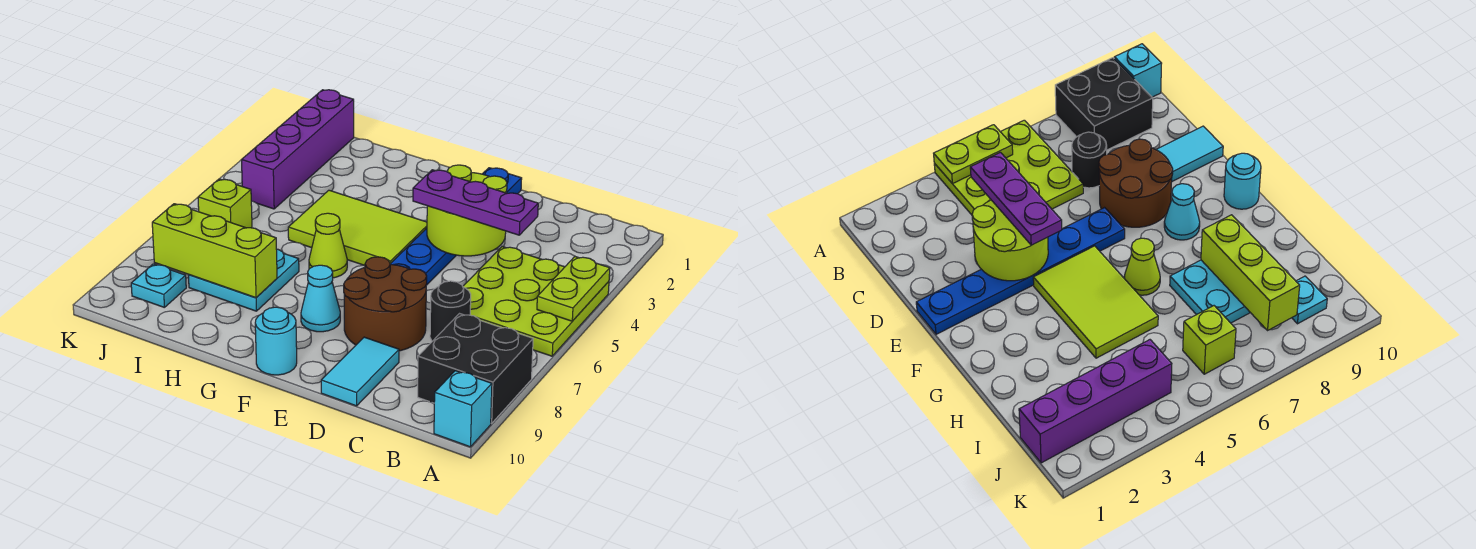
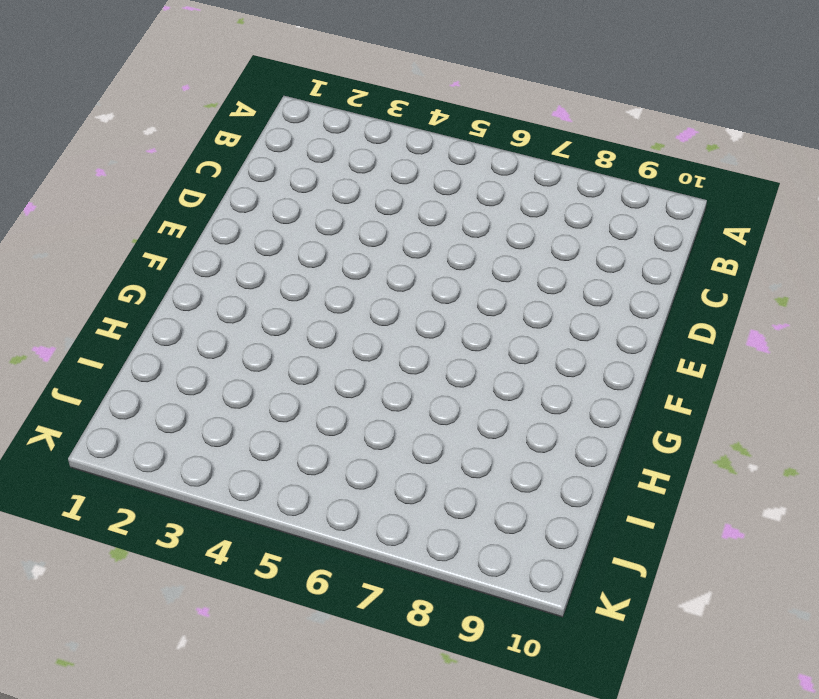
none -> lime 3x3 plate [463,247,609,356]
none -> black 2x2 brick [418,314,533,423]
none -> cyan 1x1 brick [434,371,492,447]

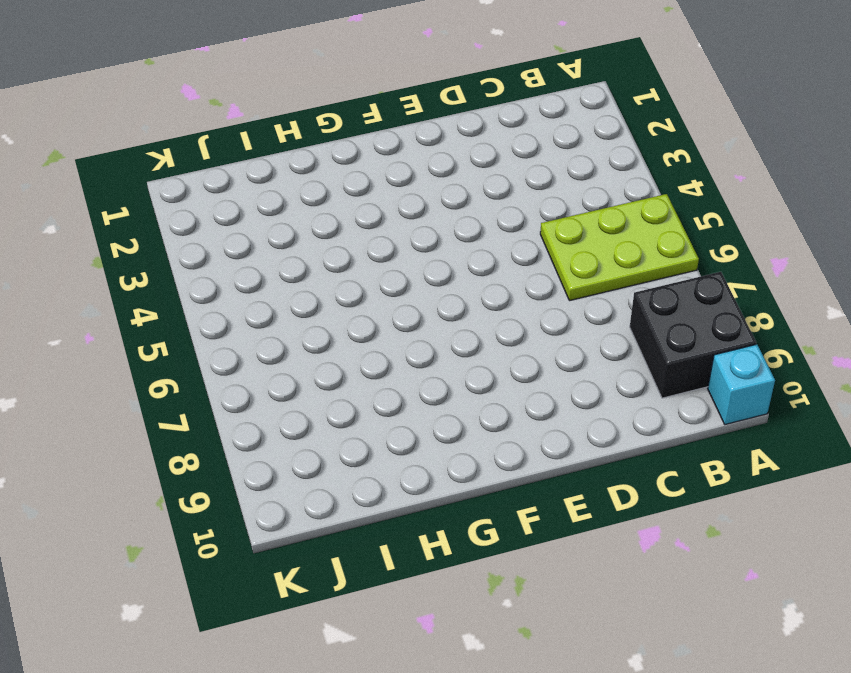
lime 2x3 plate [540,194,699,301] -> lime 3x3 plate [463,247,609,356]
none -> black 1x1 round brick [430,281,471,341]
none -> brown 2x2 round brick [344,257,427,351]
none -> cyan 1x2 tile [321,337,399,406]

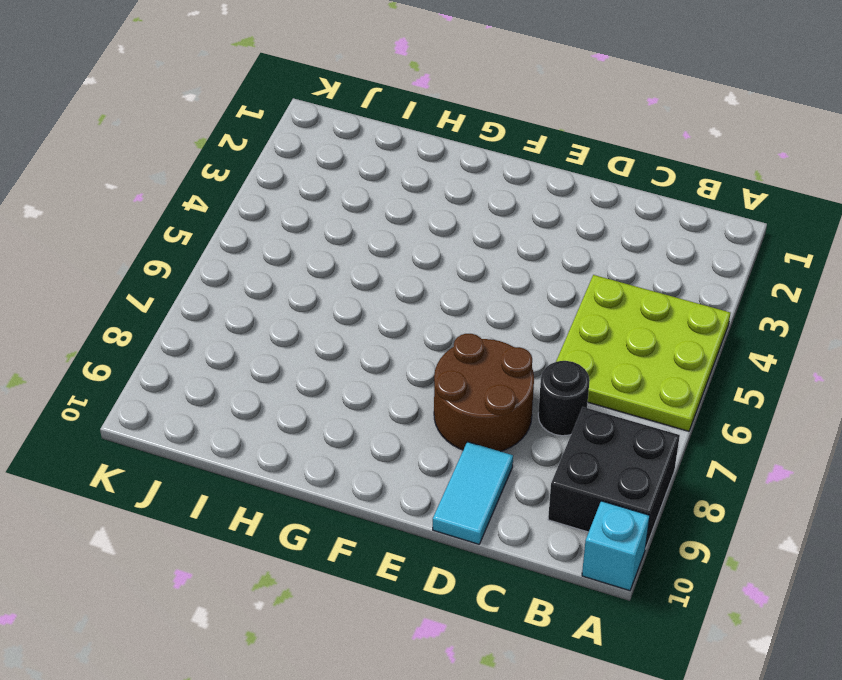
none -> blue 1x6 plate [390,168,522,285]
none -> lime 2x3 tile [288,190,427,266]
none -> cyan 1x1 cone [301,265,340,332]

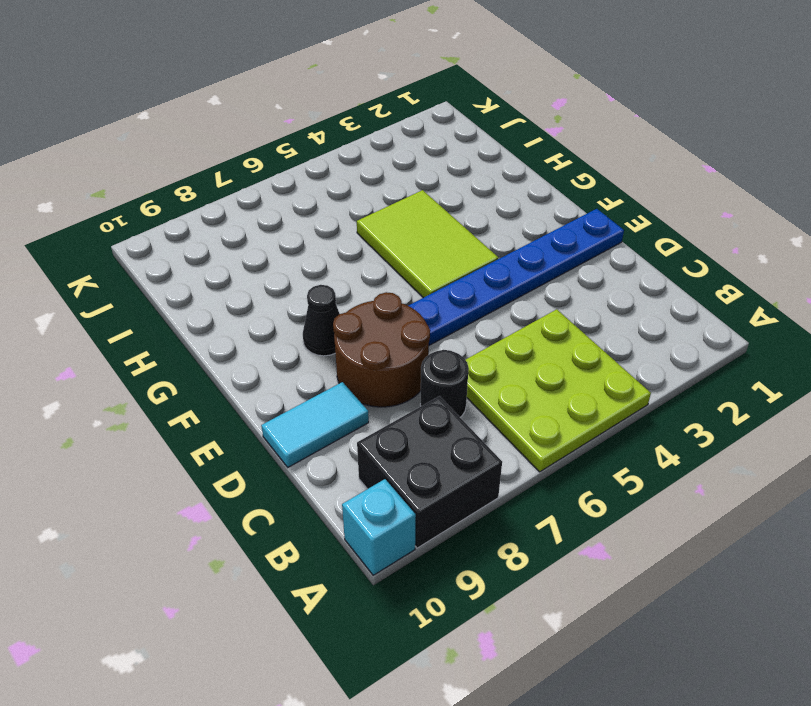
black 1x1 cone [303,285,340,356] -> cyan 1x1 cone [301,265,340,332]
none -> cyan 1x1 round brick [255,307,297,375]
none -> lime 1x1 cone [309,213,347,278]
none -> cyan 2x2 plate [188,249,299,311]

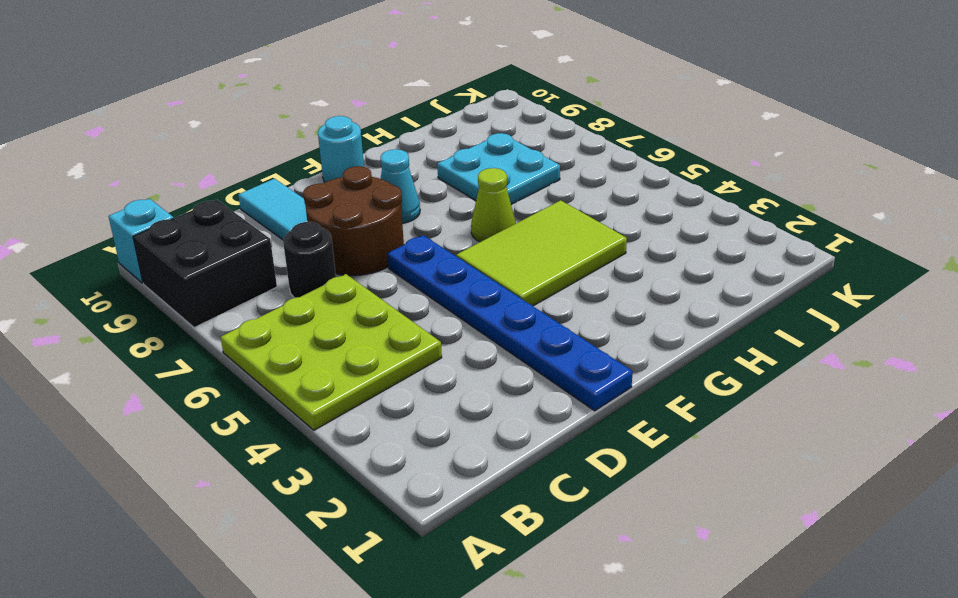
none -> purple 1x4 brick [242,90,354,209]
none -> lime 1x1 brick [198,179,252,228]
none -> cyan 1x1 plate [131,264,186,308]

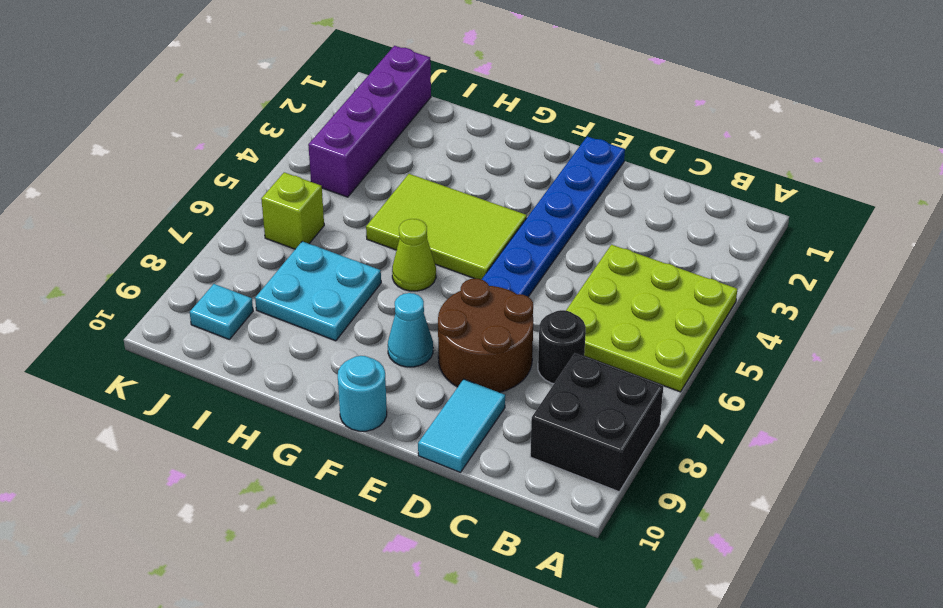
none -> cyan 1x1 brick [434,371,492,447]
none -> lime 1x2 plate [537,257,610,321]
none -> lime 2x2 round brick [427,165,507,256]

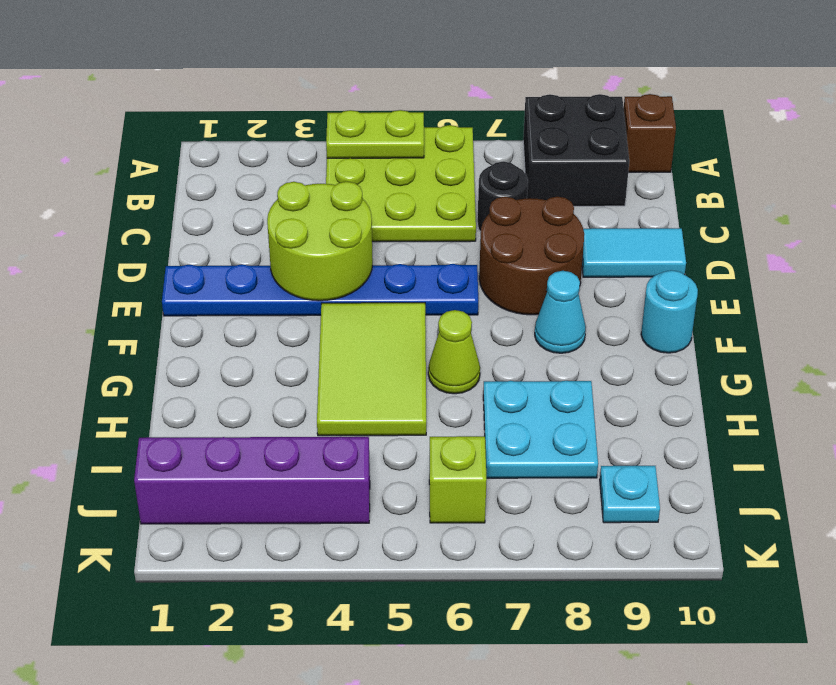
brown 1x1 brick [624,94,676,172] -> cyan 1x1 brick [434,371,492,447]
none -> lime 1x3 brick [152,204,277,298]
none -> purple 1x3 plate [413,170,538,235]

